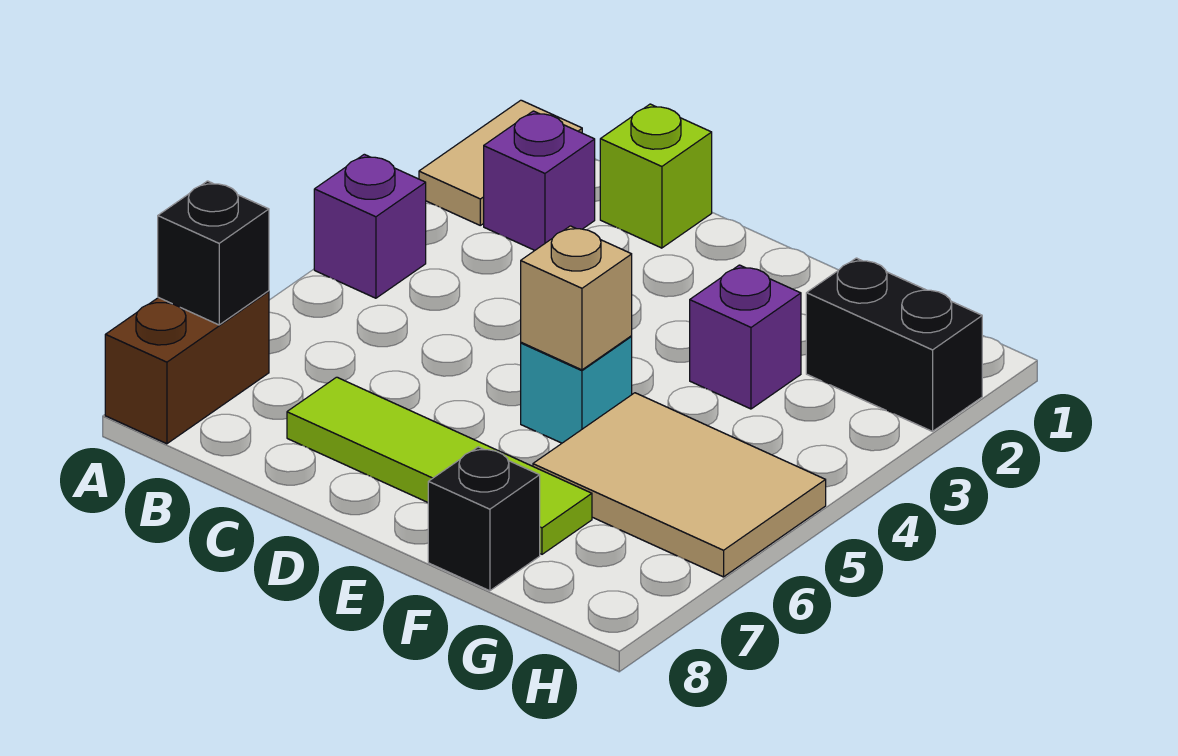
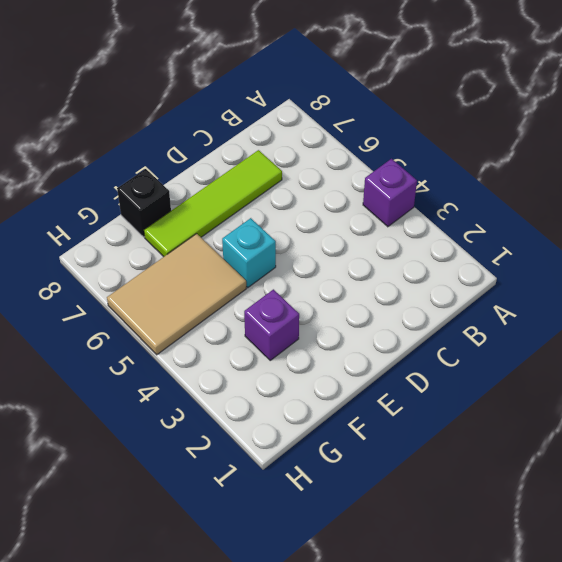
none -> tan 1x2 tile [419,100,582,225]
none -> brown 1x2 brick [105,291,269,444]
none -> purple 1x1 brick [484,111,595,251]

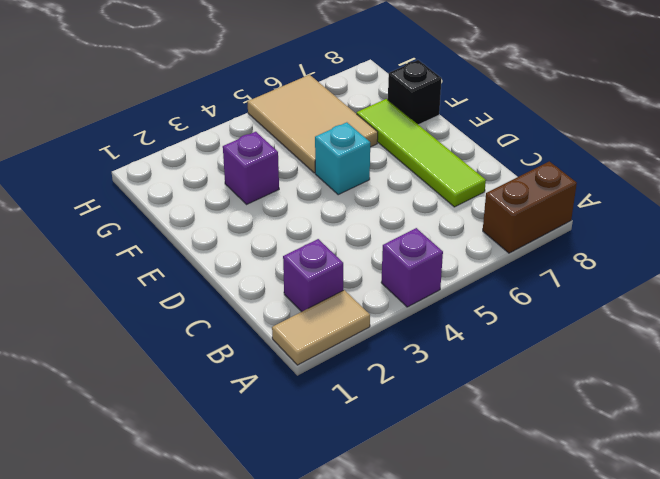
none -> lime 1x1 brick [600,104,712,248]
none -> black 1x2 brick [806,258,982,431]
none -> black 1x1 brick [158,181,269,325]

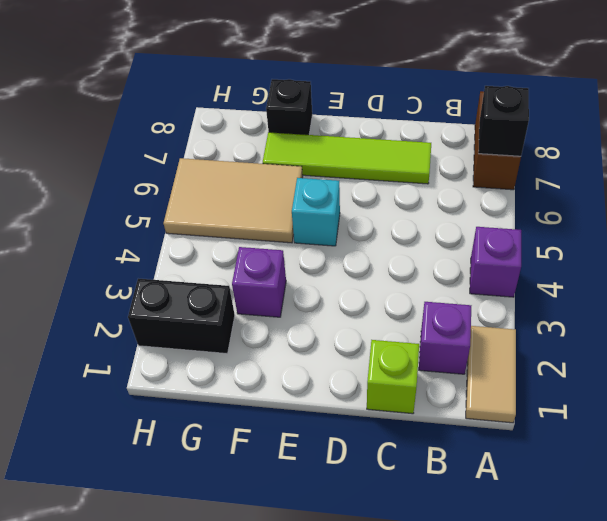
none -> tan 1x1 brick [521,226,632,370]

